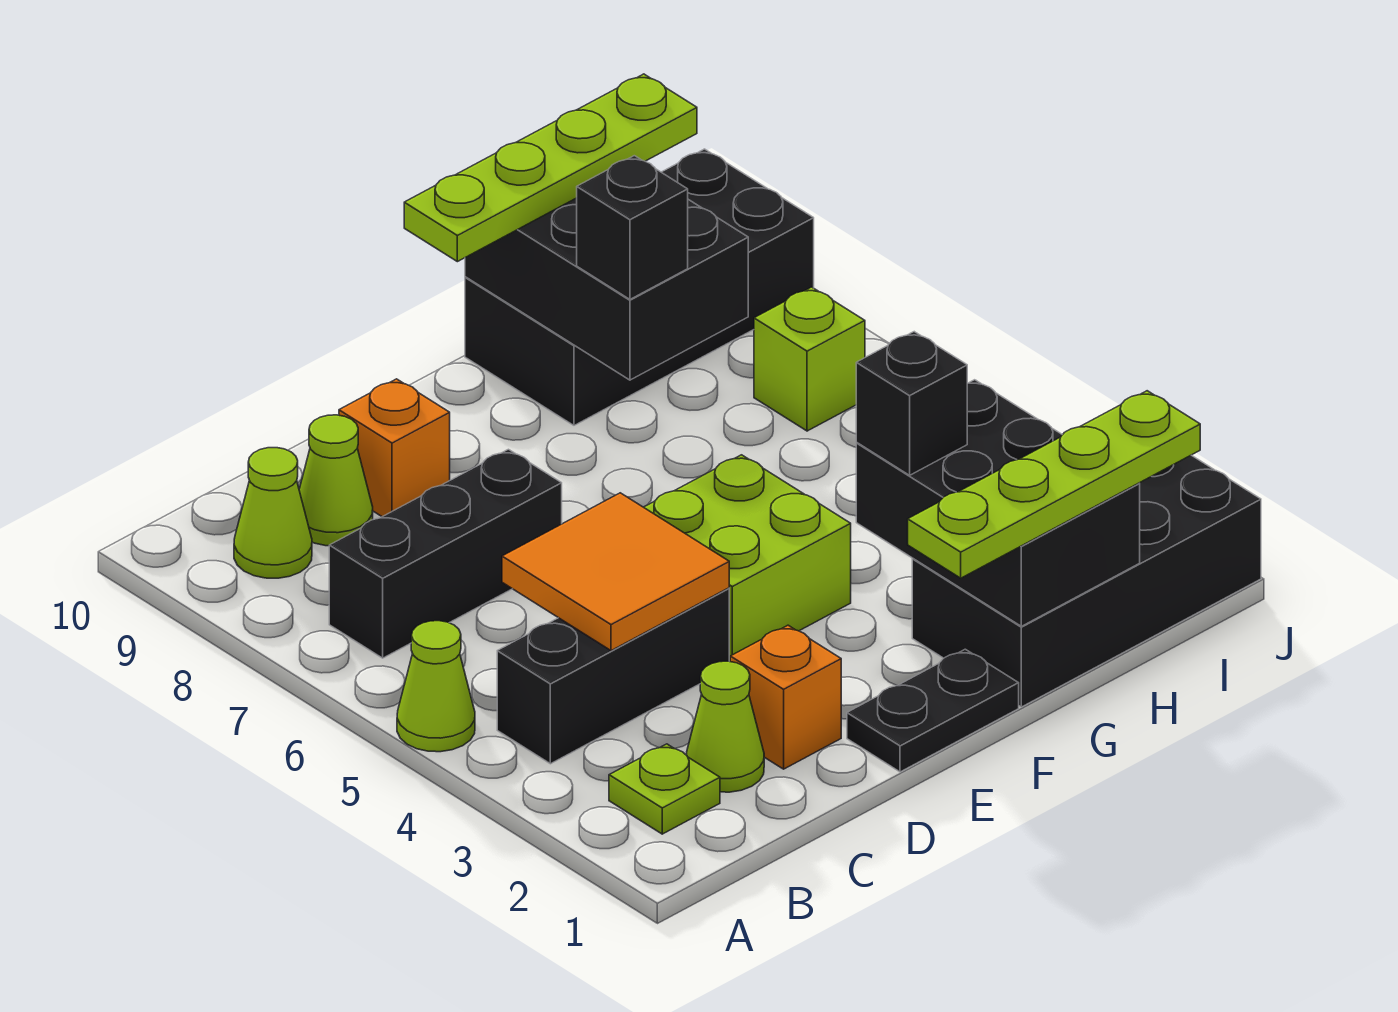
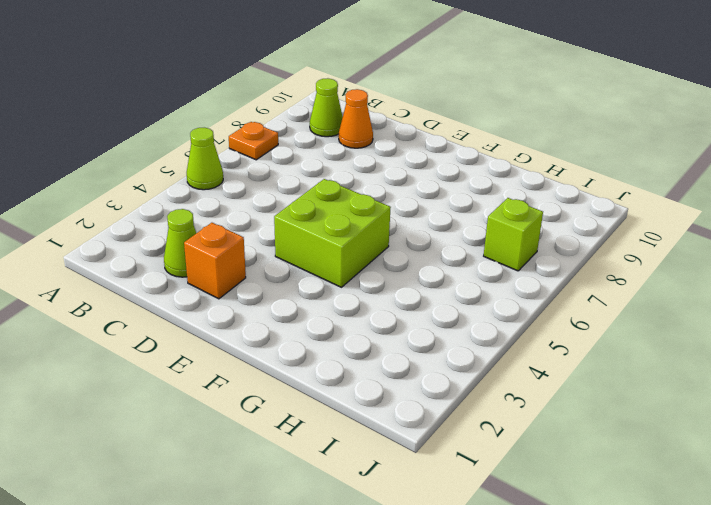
orange 1x1 plate [229,122,278,160] -> none
orange 1x1 cone [339,89,373,148] -> lime 1x1 cone [299,415,373,546]
none -> lime 1x1 plate [609,744,720,834]
none -> black 1x3 brick [497,588,729,764]
none -> black 1x3 brick [329,449,562,658]

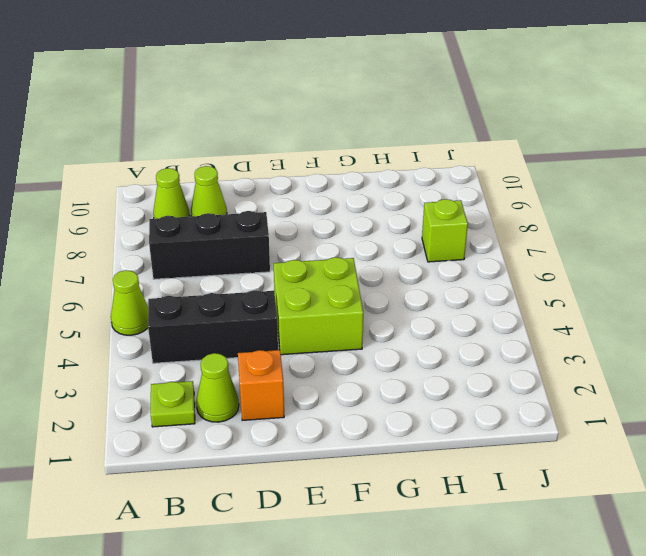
none -> orange 1x1 brick [339,379,450,517]
none -> black 1x2 plate [847,649,1019,772]
none -> black 2x4 brick [912,455,1261,707]

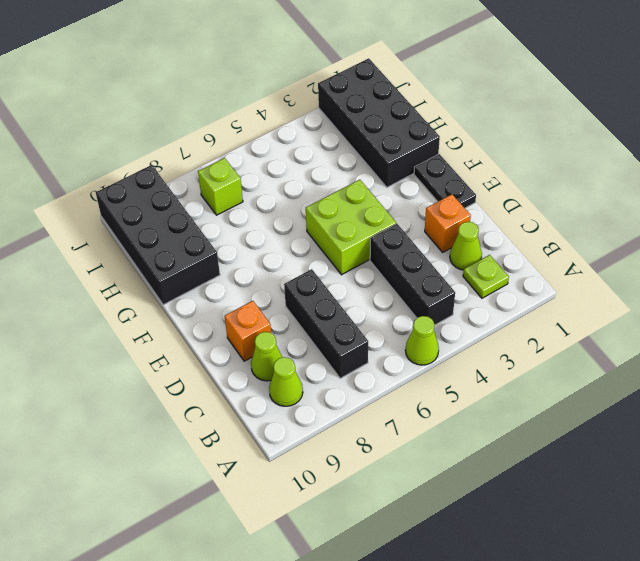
none -> orange 2x2 tile [502,493,729,651]
none -> black 2x3 brick [856,380,1140,626]
none -> black 2x3 brick [465,198,748,380]

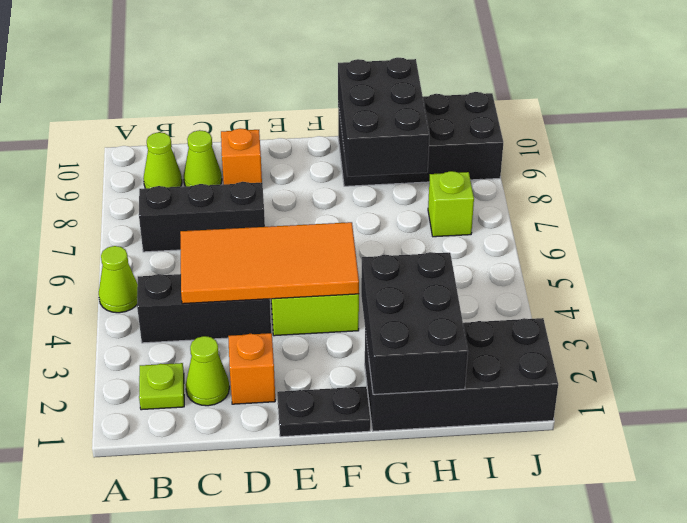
orange 2x4 tile [180,222,359,304] -> orange 2x2 tile [502,493,729,651]
none -> lime 1x4 plate [908,391,1200,578]
none -> lime 1x4 plate [404,74,697,262]
none -> black 1x1 brick [856,332,967,475]

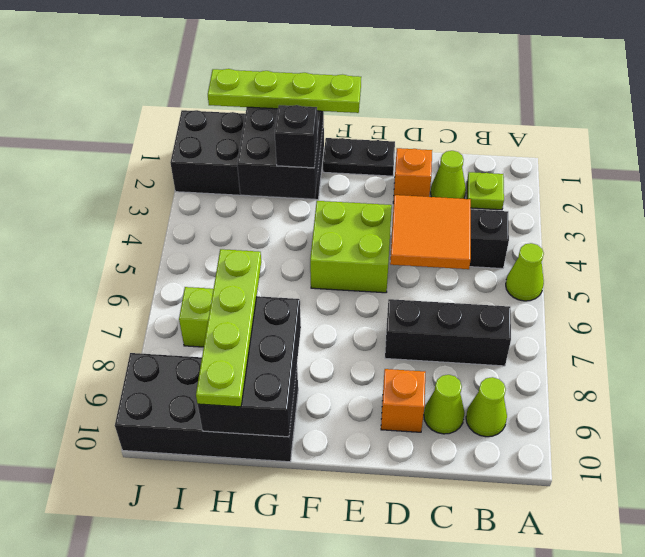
lime 1x4 plate [196,249,261,407] -> lime 1x4 plate turned to [404,74,697,262]
none -> black 1x1 brick [577,156,688,299]

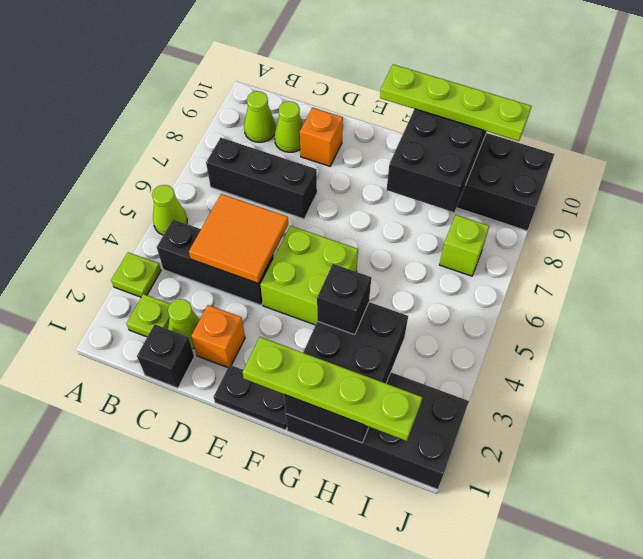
lime 1x1 plate [111,252,161,297] -> none
black 1x1 brick [137,324,194,388] -> black 1x1 brick moved to [577,156,688,299]

